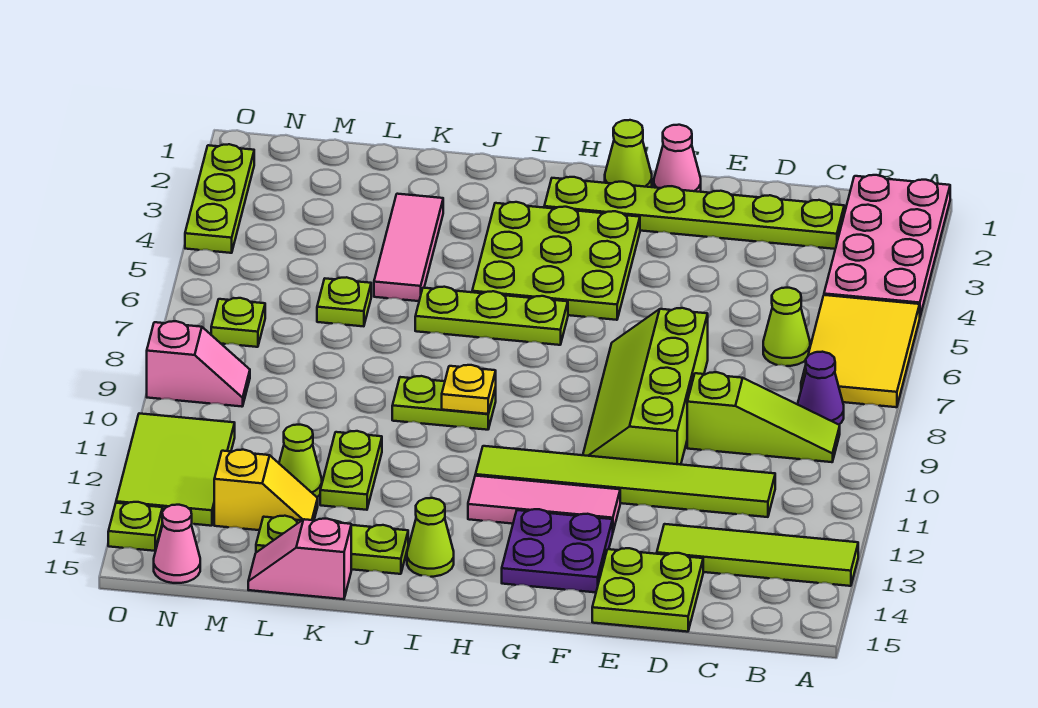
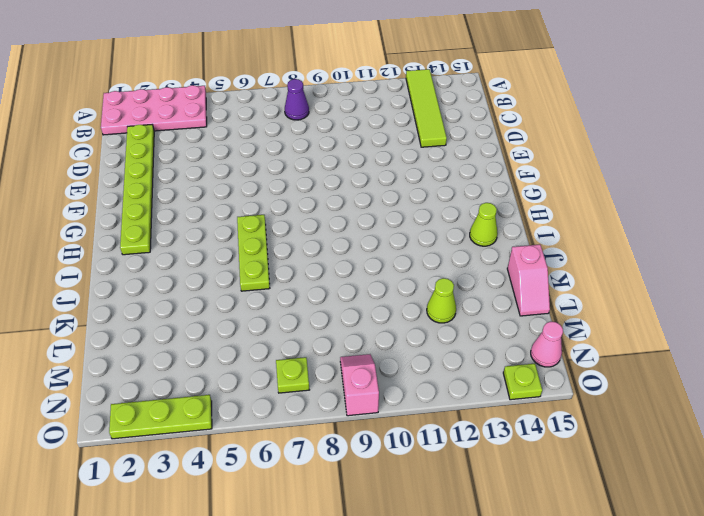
none -> yellow 2x3 tile [801,295,920,407]
none -> lime 1x3 slope [687,372,840,462]
none -> lime 1x1 cone [763,288,810,366]
none -> lime 1x6 tile [475,446,775,517]

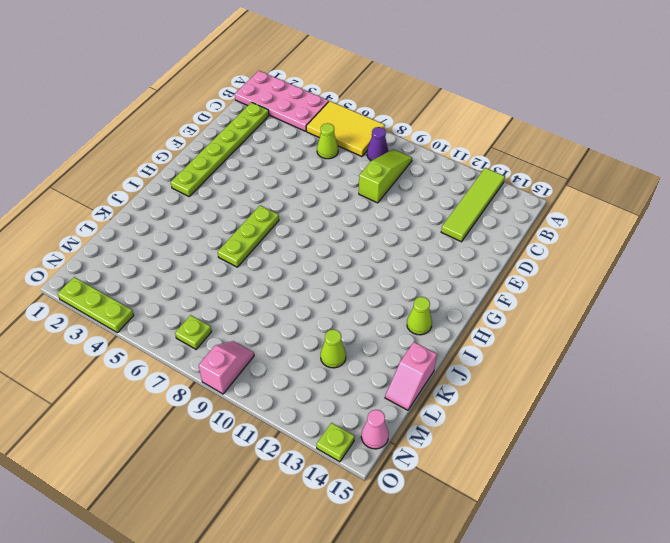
none -> lime 1x6 tile [475,446,775,517]
none -> lime 2x2 plate [592,548,703,632]
none -> lime 2x4 slope [583,308,708,465]
none -> pink 1x1 cone [654,125,701,192]

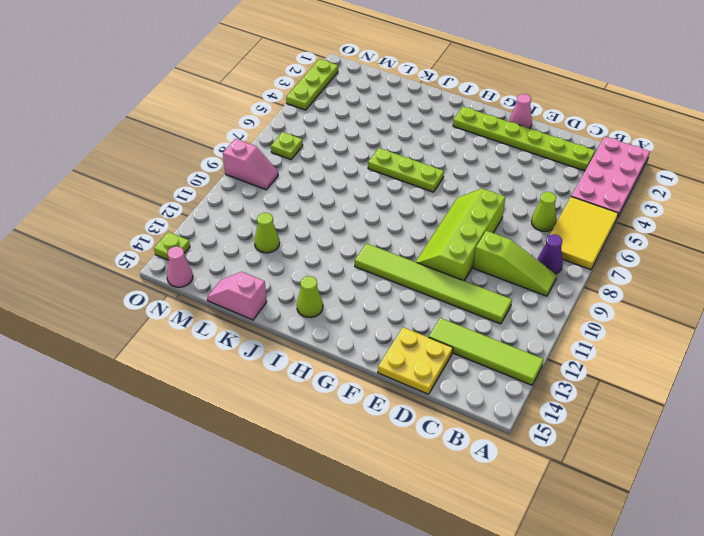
yellow 2x2 plate [378,327,453,394] -> lime 2x2 plate [592,548,703,632]
none -> pink 1x3 tile [468,476,620,531]
none -> purple 2x2 plate [502,509,613,592]
none -> lime 1x1 cone [605,120,652,187]
none -> lime 3x3 plate [472,202,640,320]

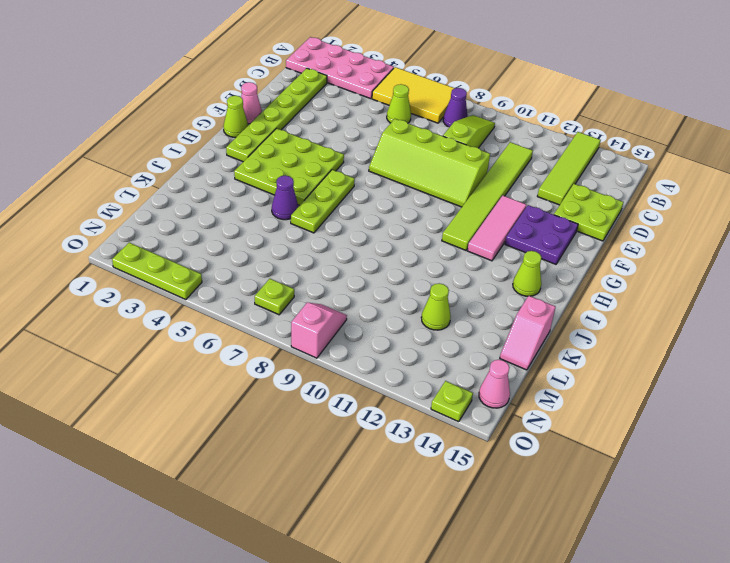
purple 1x1 cone [272,176,298,220] -> none
none -> lime 1x2 plate [392,376,496,430]
none -> lime 1x3 plate [256,516,408,574]
none -> pink 1x3 tile [374,194,443,301]
none -> lime 1x2 plate [320,431,382,510]

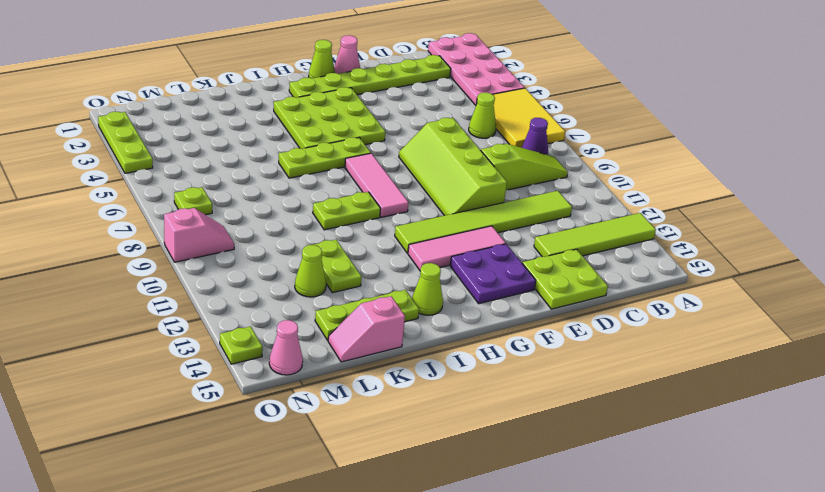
pink 1x3 tile [345,153,409,217] -> pink 1x3 tile moved to [374,194,443,301]
none -> lime 1x1 plate [317,277,371,326]
none -> yellow 1x2 slope [214,450,318,530]
none -> lime 2x3 tile [116,413,235,526]
none -> yellow 1x1 plate [442,365,496,414]

